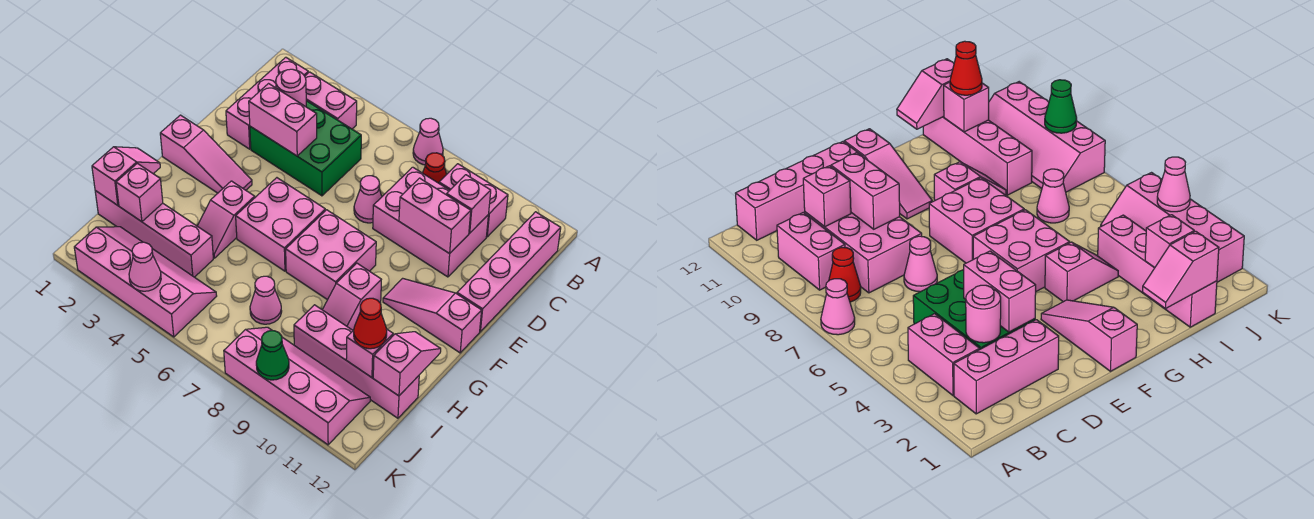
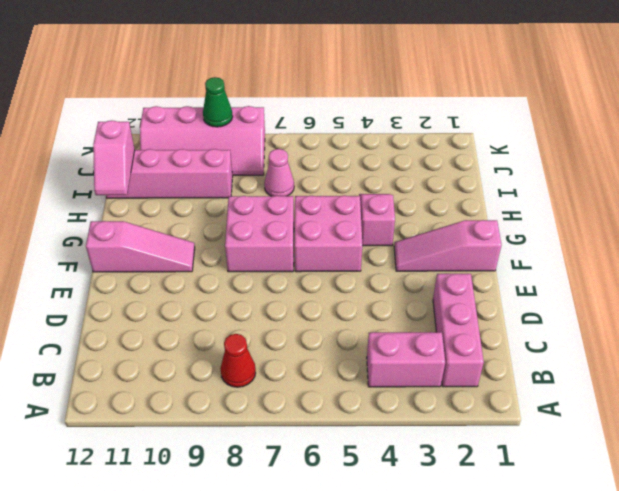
none -> pink 1x1 cone [413,118,443,165]
none -> pink 1x2 brick [439,164,508,237]
none -> pink 1x4 brick [457,212,561,332]
none -> green 2x3 brick [250,101,361,196]

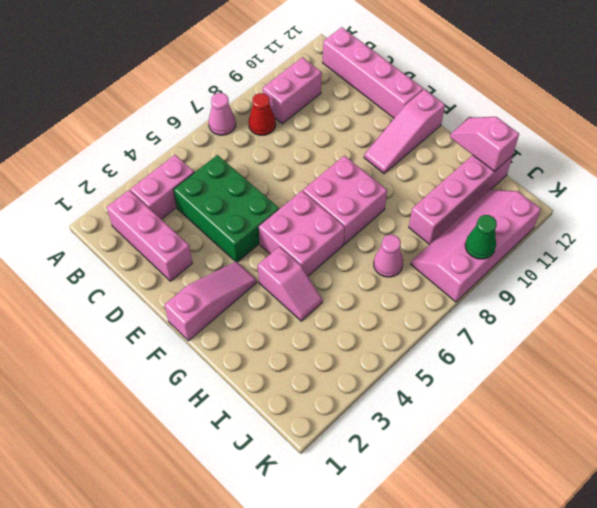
green 2x3 brick [174,155,279,262] -> green 2x3 brick turned to [250,101,361,196]
none -> pink 2x3 brick [373,167,488,277]
none -> pink 1x1 cone [354,176,382,223]
none -> pink 1x2 slope [322,263,381,330]
none -> pink 1x4 brick [95,191,213,277]

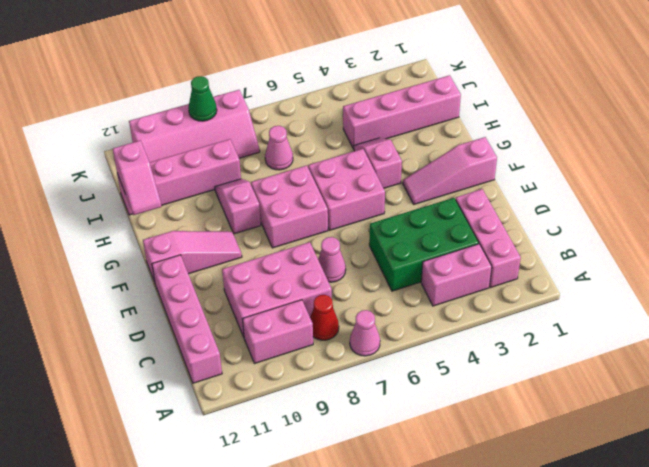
none -> pink 2x4 slope [74,227,217,337]
none -> pink 1x1 round brick [276,69,306,107]
none -> pink 1x1 brick [447,175,491,233]
none -> pink 1x2 brick [249,84,317,156]

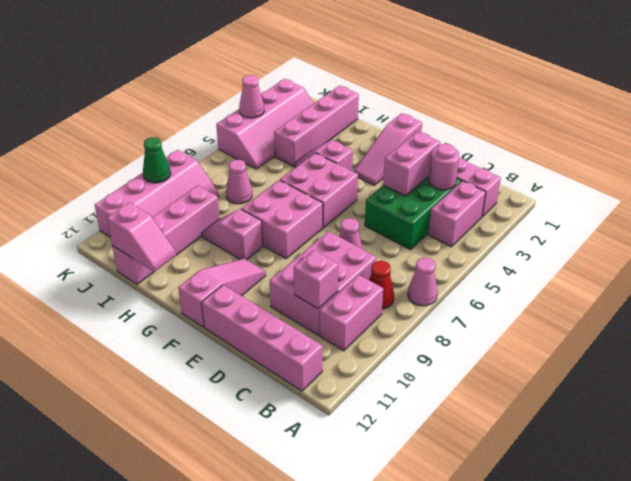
none -> pink 1x2 brick [399,178,471,254]
none -> pink 1x2 slope [92,147,160,205]
none -> pink 1x1 brick [116,163,163,222]
none -> pink 1x1 brick [346,329,393,378]

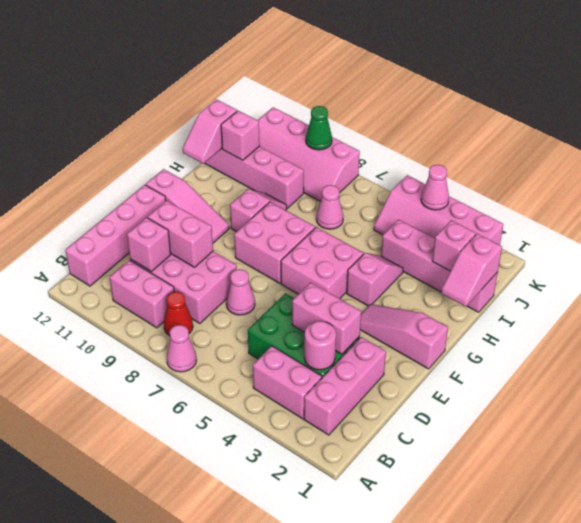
none -> red 1x1 cone [354,298,387,349]

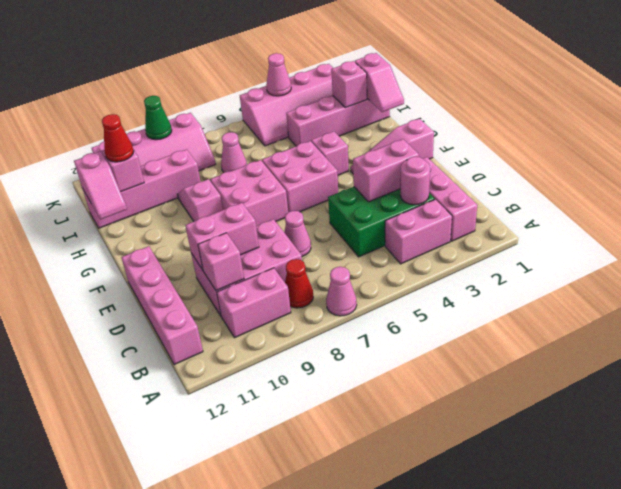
none -> pink 1x3 slope [383,278,482,353]

